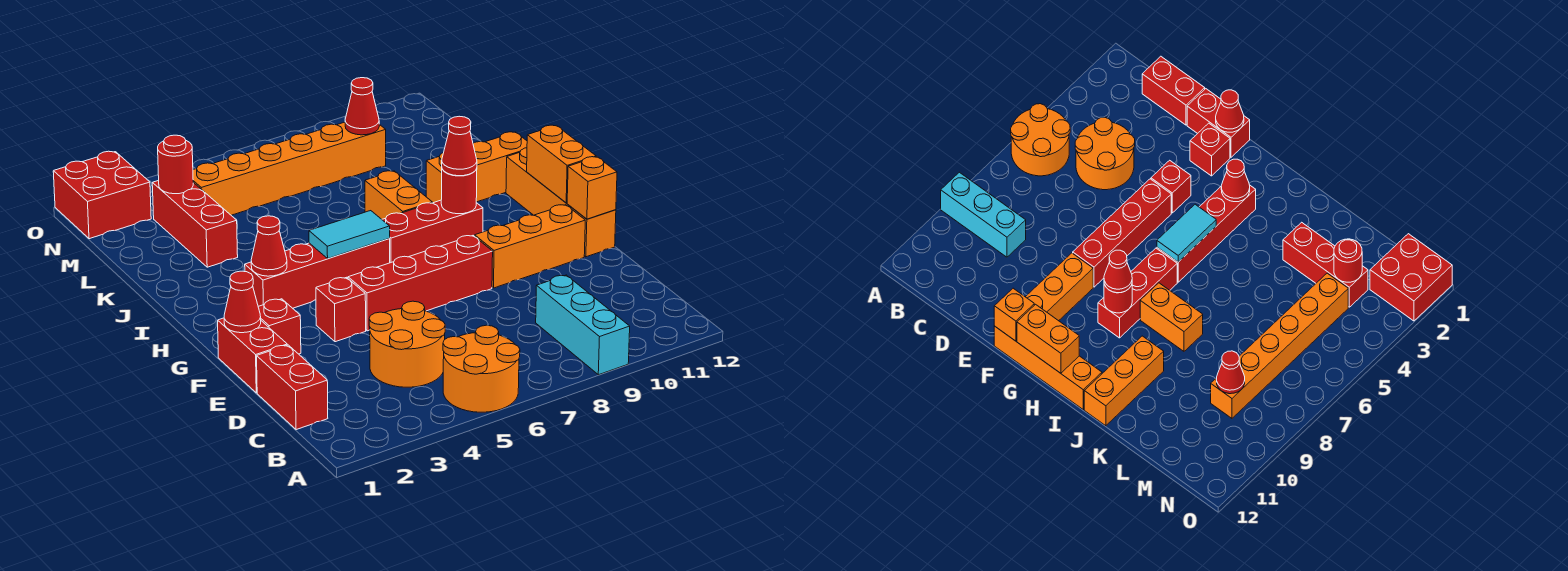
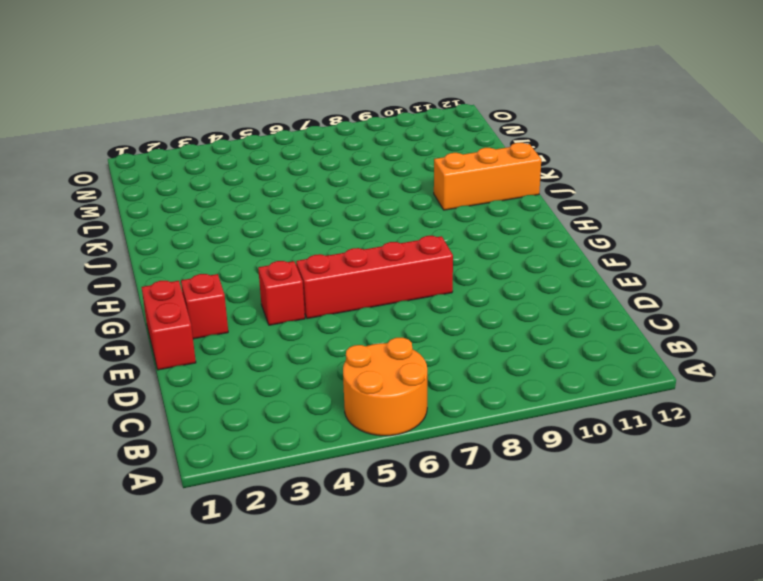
none -> cyan 1x3 brick [536,275,630,375]
none -> red 1x2 brick [257,345,328,430]
none -> orange 2x2 round brick [369,301,445,387]

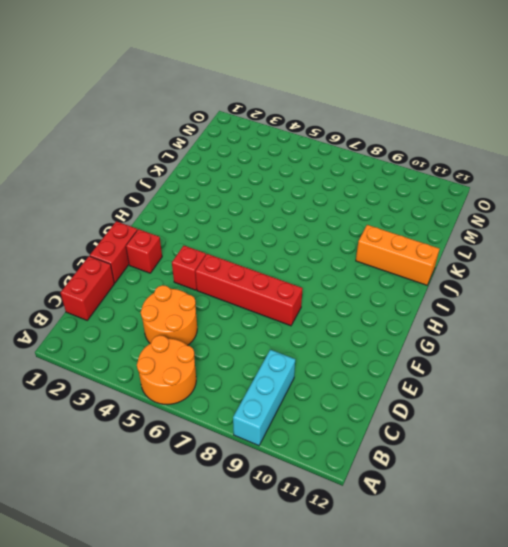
none -> orange 1x3 brick [475,205,585,288]
none -> orange 1x4 brick [506,148,616,257]
none -> red 1x4 brick [245,239,390,308]

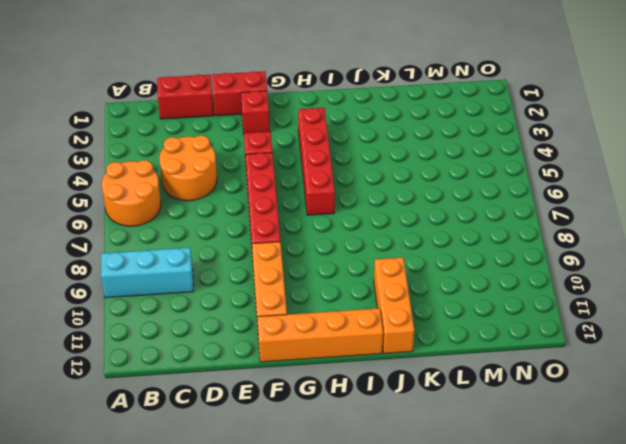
none -> red 1x3 brick [382,200,483,263]
none -> orange 1x2 brick [365,171,432,219]
none -> red 1x3 brick [152,180,238,267]

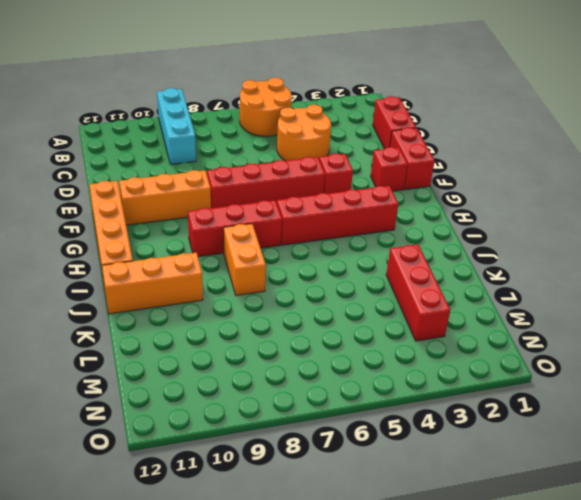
none -> orange 1x6 brick [193,122,386,215]
none -> red 2x2 brick [53,151,151,239]
none -> red 1x1 cone [224,271,261,333]

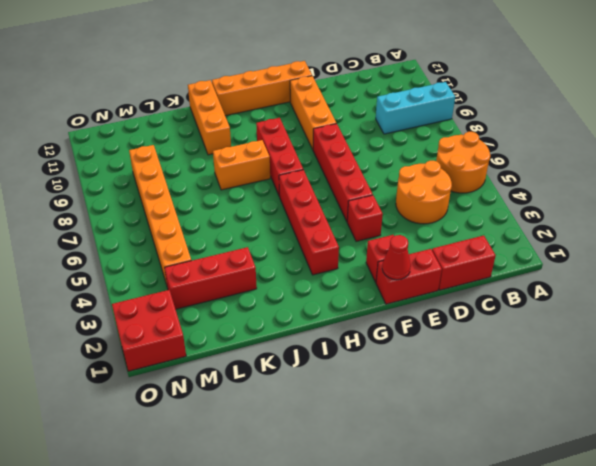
none -> orange 1x1 brick [567,157,617,219]
none -> orange 1x2 brick [527,125,596,203]
none -> red 1x1 cone [251,216,287,276]

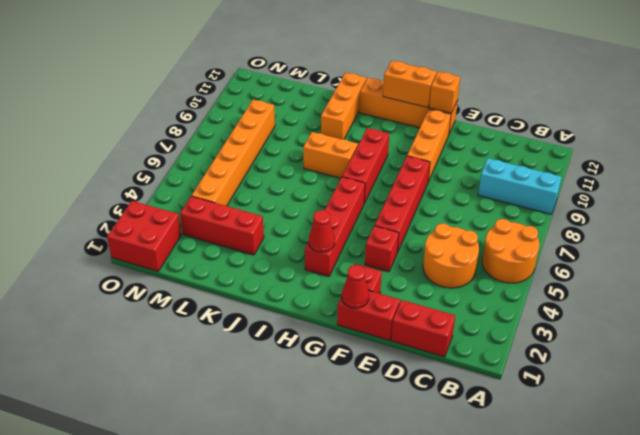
none -> cyan 1x2 tile [309,211,390,258]
none -> red 1x1 round brick [441,168,477,214]
none -> red 1x1 round brick [158,135,193,194]

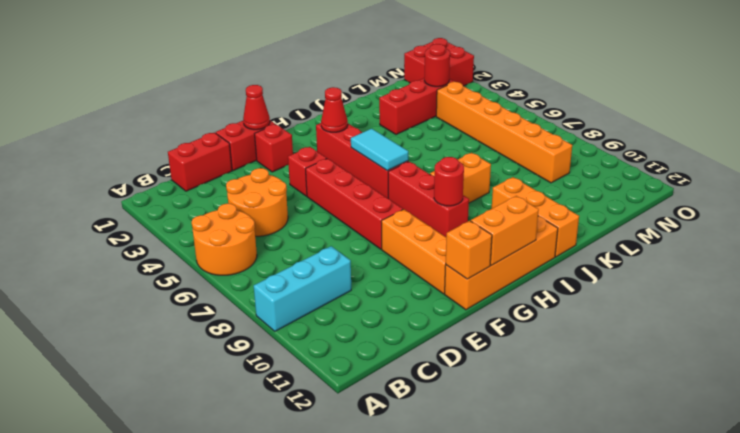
none -> red 1x1 cone [345,78,379,135]
none -> red 1x1 cone [442,116,477,176]

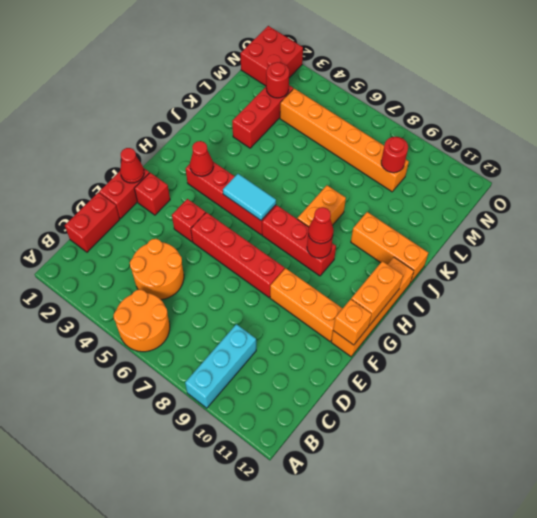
red 1x1 round brick [381,137,408,173] -> red 1x1 cone [345,78,379,135]

